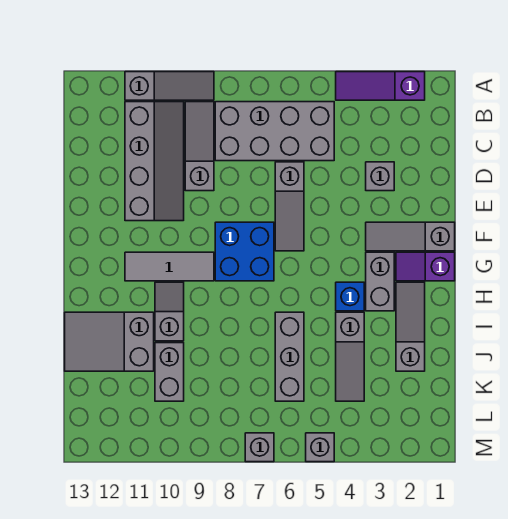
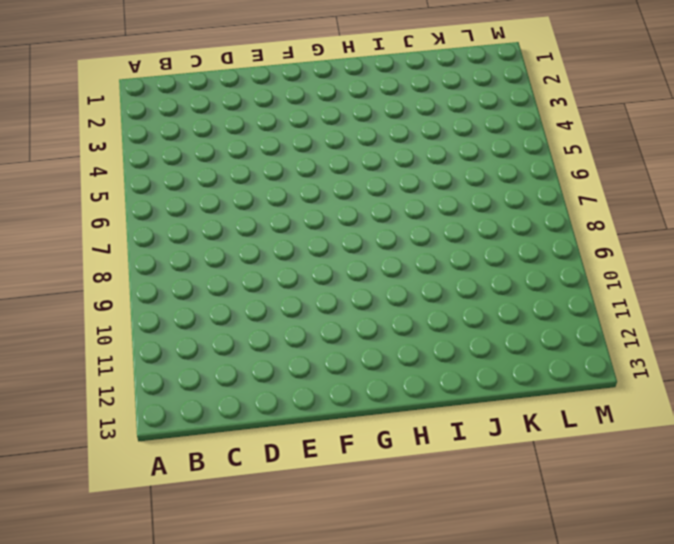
none -> purple 1x3 slope [336,72,425,100]
none -> grey 1x3 slope [125,72,214,100]
none -> grey 2x4 brick [215,102,334,161]

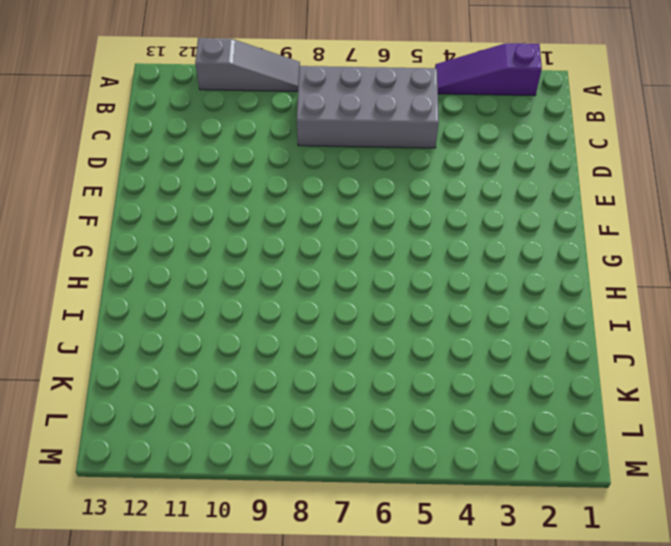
none -> grey 1x3 slope [185,102,214,191]
none -> grey 2x4 slope [125,102,184,221]
none -> grey 1x1 brick [366,162,394,191]

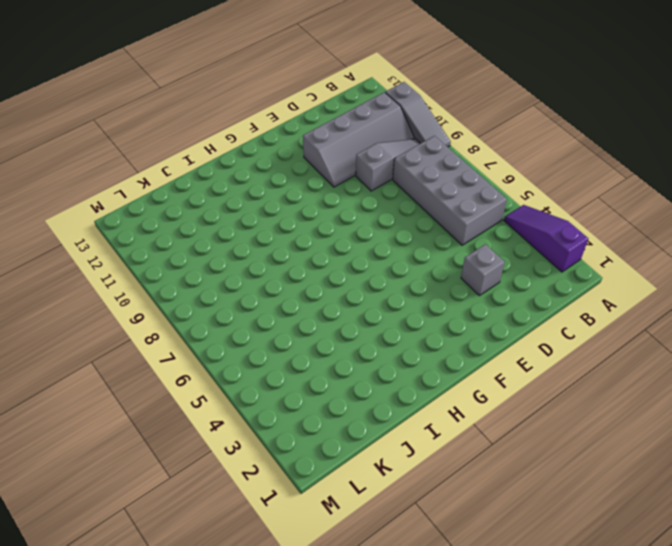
none -> grey 1x3 slope [275,162,304,251]
none -> grey 1x3 slope [366,222,455,251]
none -> blue 2x2 brick [215,222,274,281]

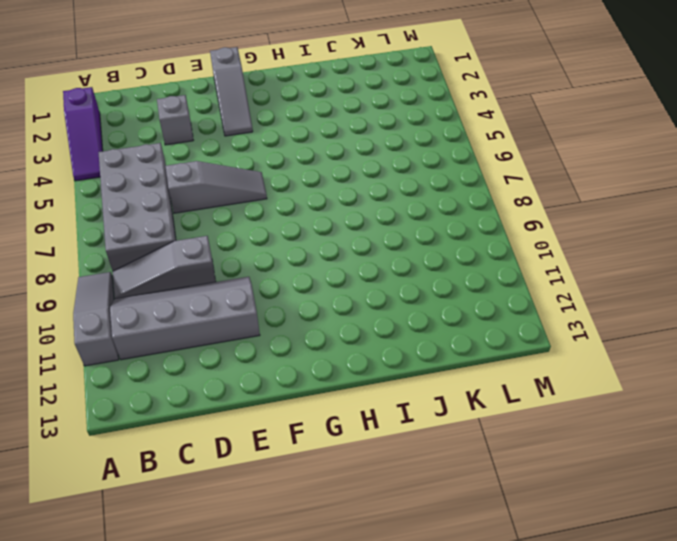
none -> blue 2x2 brick [215,222,274,281]
none -> purple 1x2 slope [396,252,455,281]
none -> grey 1x2 brick [366,252,394,311]

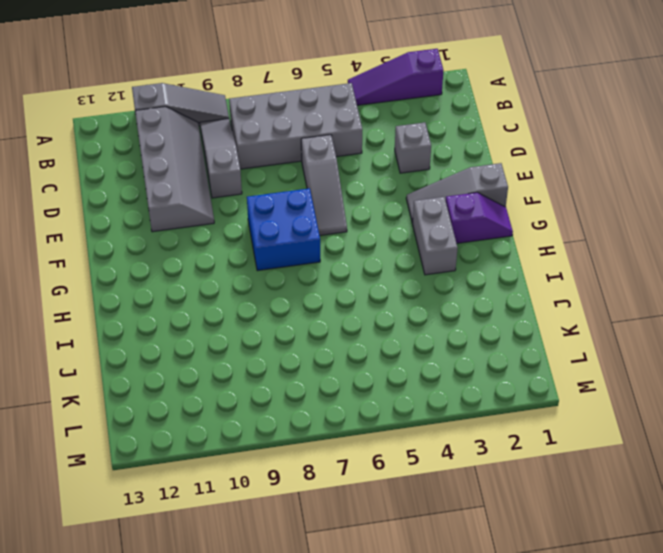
purple 1x2 slope [446,192,513,243] -> purple 1x2 slope turned to [396,252,455,281]
none -> grey 1x3 tile [125,252,214,281]
none -> grey 1x3 slope [396,282,425,371]
none -> blue 1x1 brick [336,282,364,311]

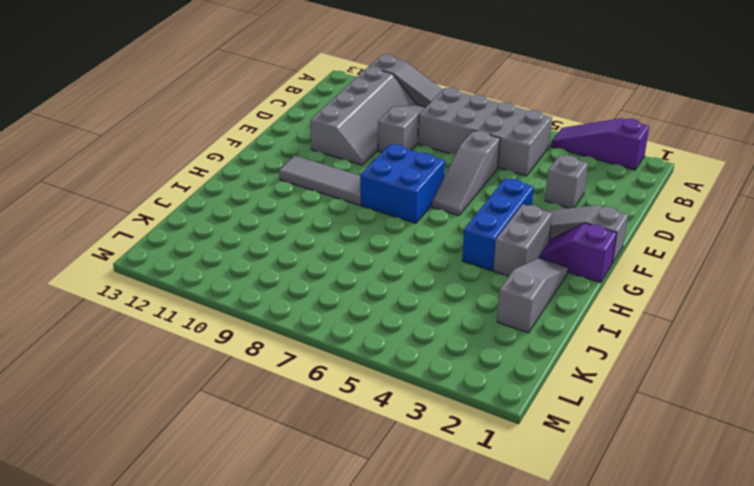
blue 1x3 brick [462,178,534,271] -> blue 1x1 brick [336,282,364,311]
none -> grey 1x2 slope [155,282,184,341]
none -> grey 1x3 slope [336,312,364,401]
none -> grey 1x3 brick [275,312,304,401]

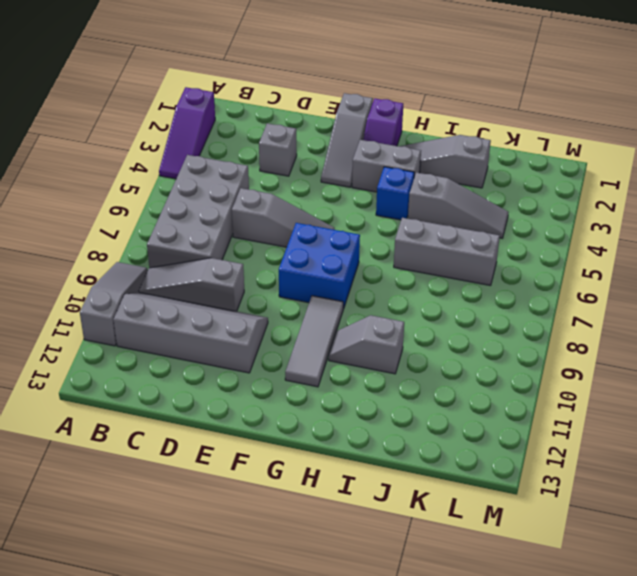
none -> grey 2x3 slope [65,312,154,371]
none -> grey 1x2 brick [155,343,184,401]
none -> grey 1x1 brick [306,433,334,462]

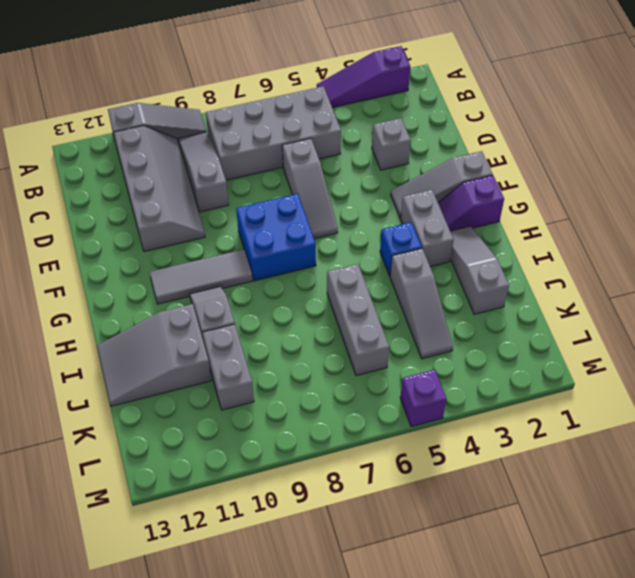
purple 1x1 brick [400,370,446,427] -> grey 1x1 brick [306,433,334,462]
none -> grey 1x1 brick [245,433,274,462]

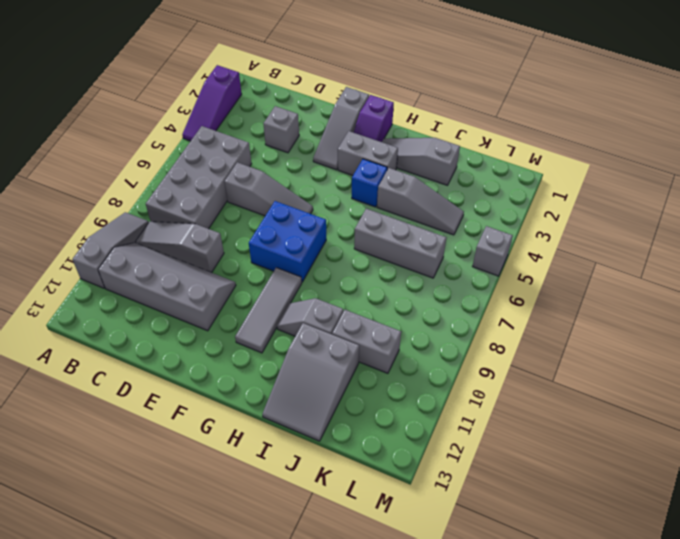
none -> grey 1x1 brick [245,433,274,462]

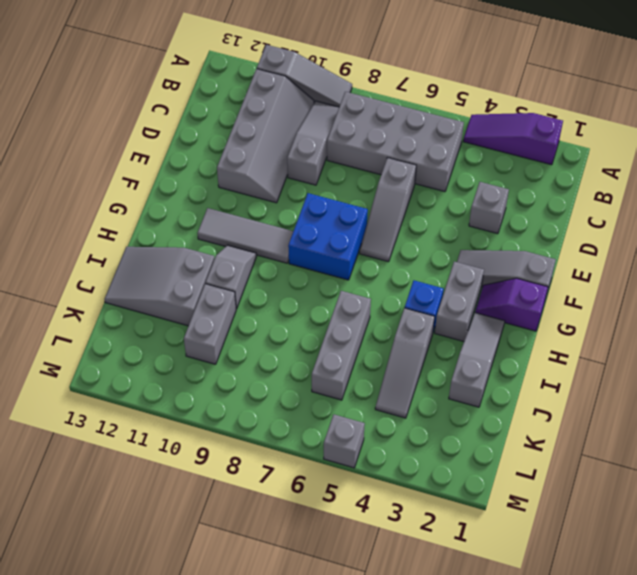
none -> grey 1x1 brick [245,433,274,462]

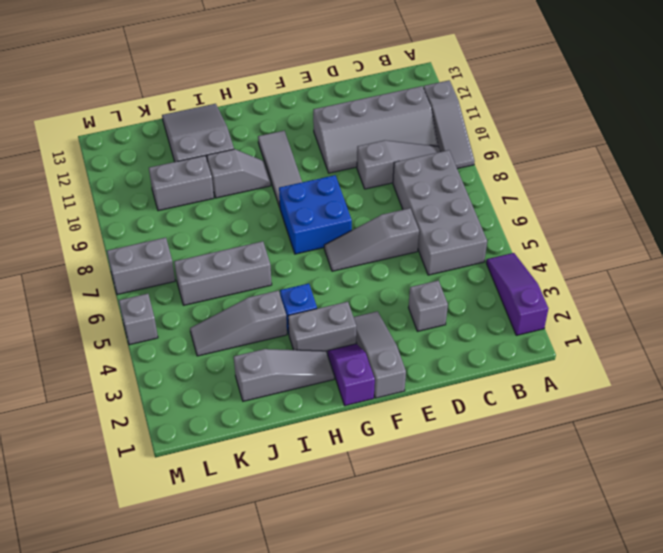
grey 1x2 brick [107,238,175,295] -> grey 1x1 brick [245,433,274,462]

